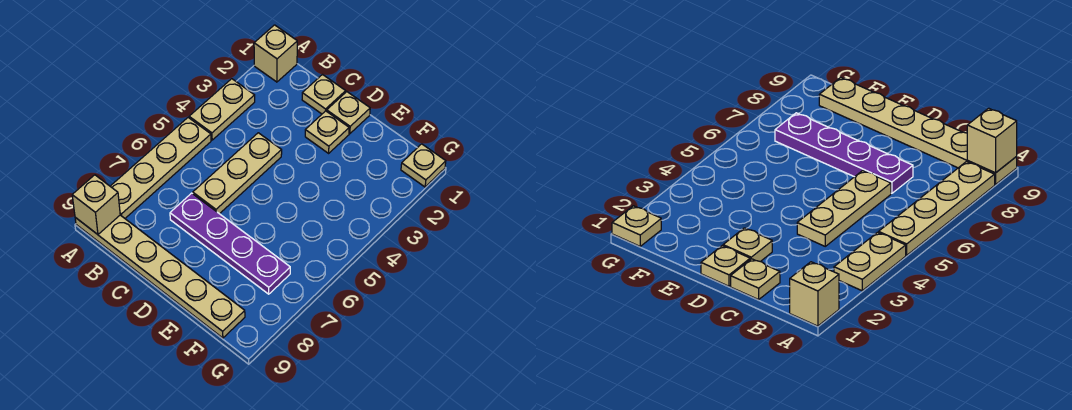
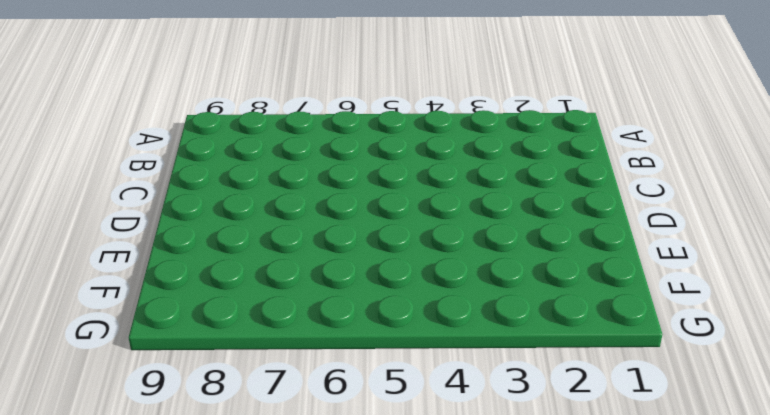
none -> tan 1x1 brick [254,25,297,82]
none -> tan 1x2 plate [189,79,255,140]

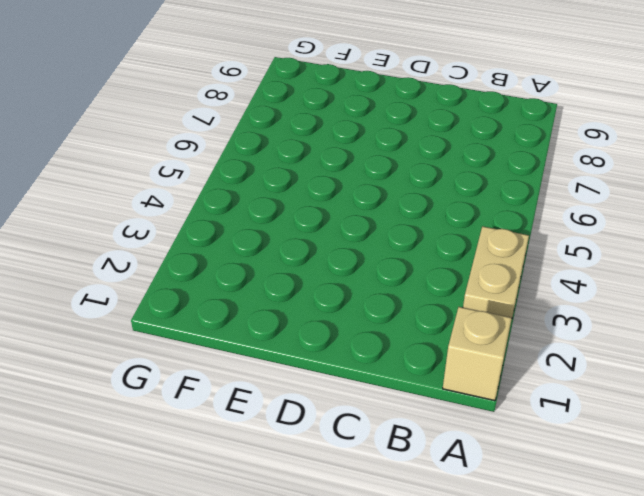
none -> tan 1x4 plate [110,118,211,218]
none -> tan 1x6 plate [75,215,245,338]

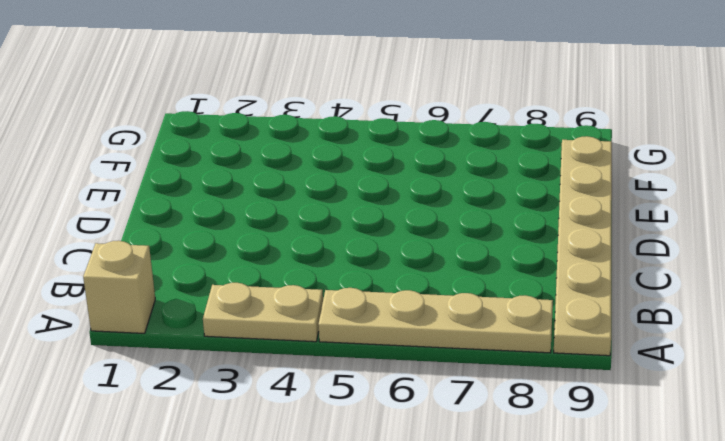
none -> tan 1x1 plate [302,75,346,114]
none -> tan 1x3 plate [193,133,282,214]

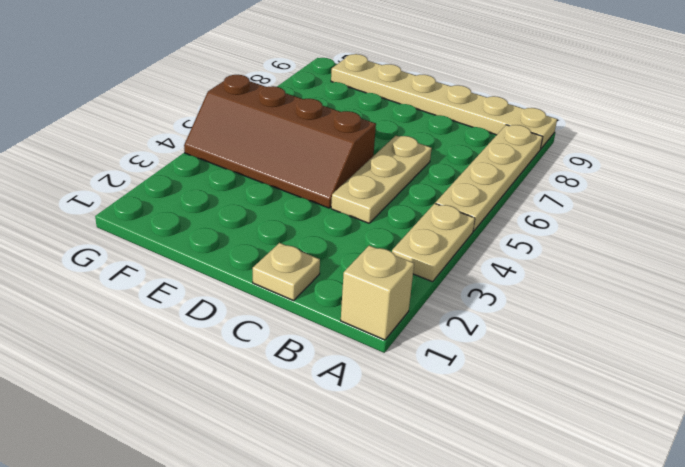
brown 2x4 slope [184,75,376,208] -> none
none -> purple 1x4 plate [170,193,290,294]
none -> tan 1x1 plate [327,92,370,134]

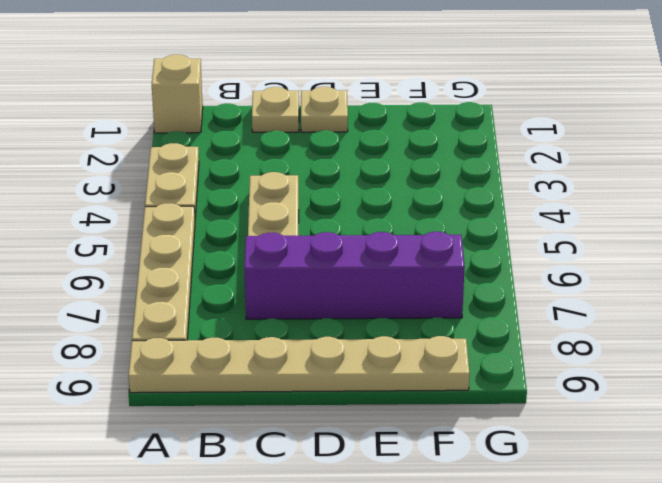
purple 1x4 brick [245,232,465,319] -> purple 1x4 plate [170,193,290,294]
none -> tan 1x1 plate [305,111,349,153]
none -> tan 1x1 plate [401,144,446,187]

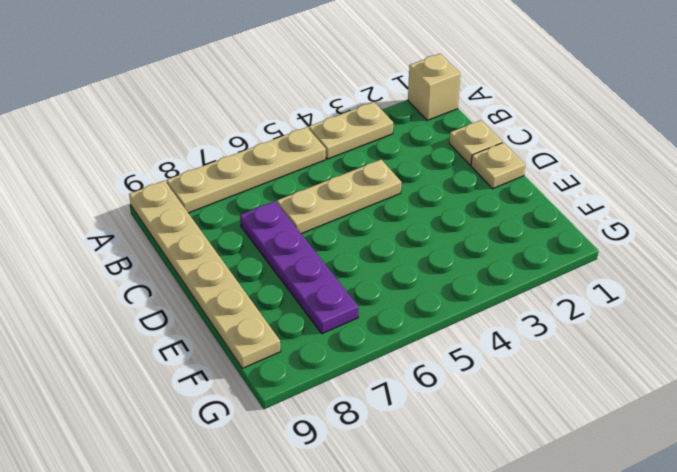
none -> tan 1x1 plate [305,111,349,153]
none -> tan 1x1 plate [401,144,446,187]

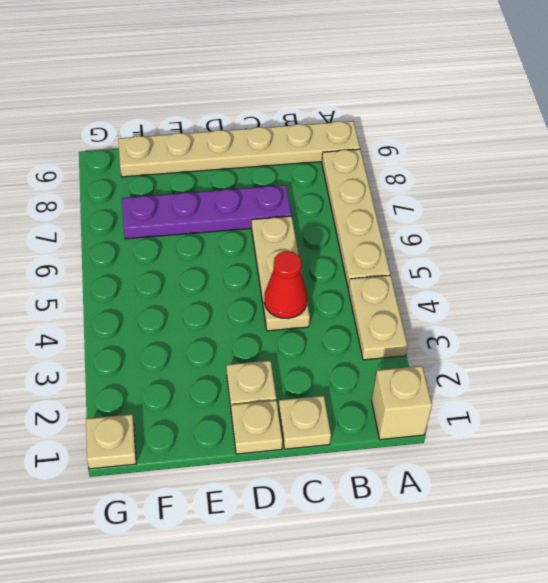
red 1x1 cone [264,251,307,319] -> none
none -> tan 1x1 brick [72,175,120,234]

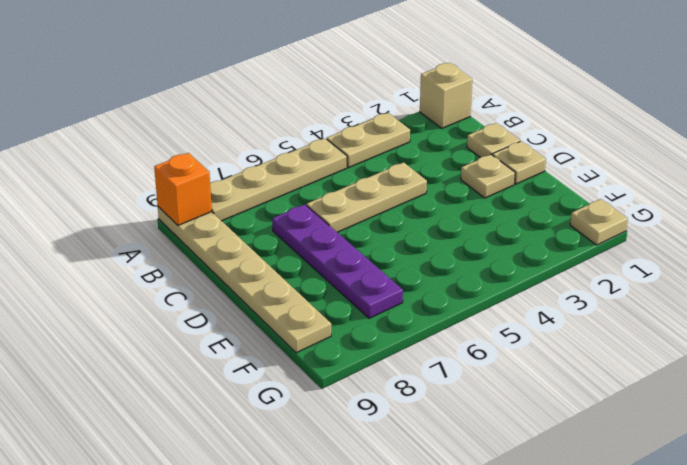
orange 1x1 brick [154,153,212,225] -> tan 1x1 brick [72,175,120,234]

